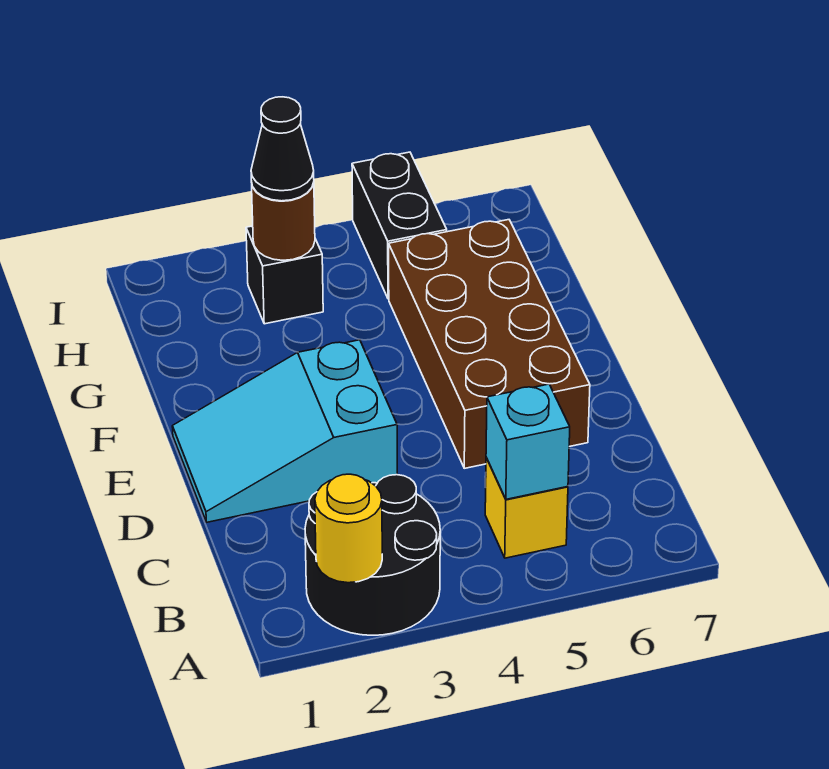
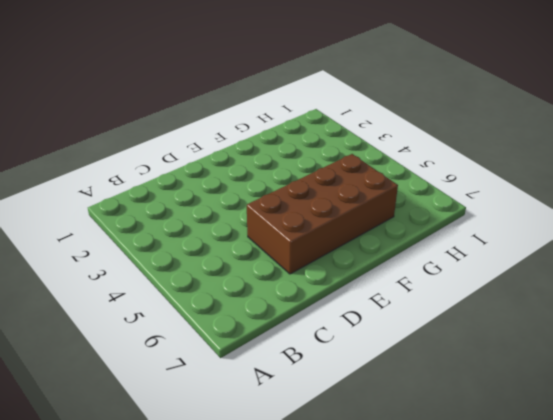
none -> black 2x2 round brick [305,475,440,635]
none -> yellow 1x1 brick [485,458,568,558]

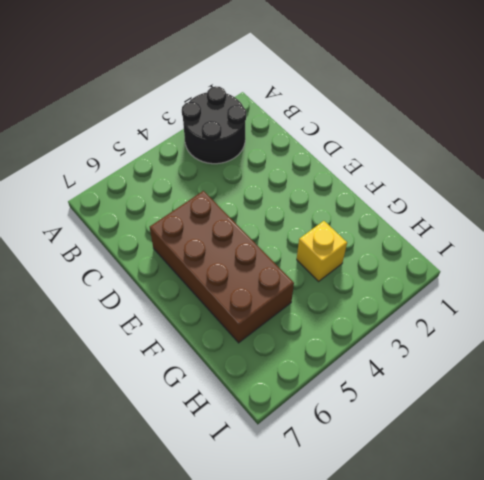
yellow 1x1 brick [297,221,347,281] -> yellow 1x1 brick moved to [485,458,568,558]
none -> cyan 2x3 slope [172,340,397,522]
none -> black 1x1 brick [246,226,323,324]

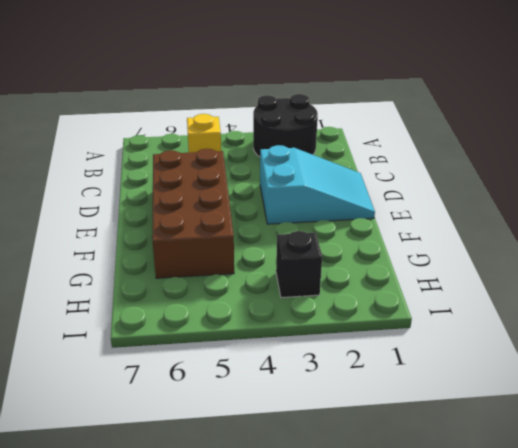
none -> black 1x2 brick [352,152,447,299]
none -> yellow 1x1 round brick [315,474,382,583]

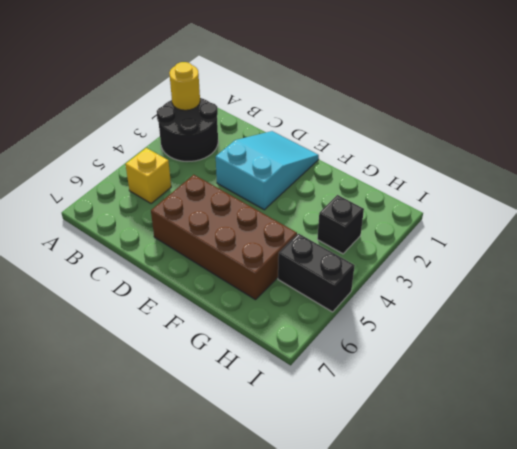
none -> cyan 1x1 brick [486,384,570,499]
none -> brown 1x1 round brick [251,181,315,260]

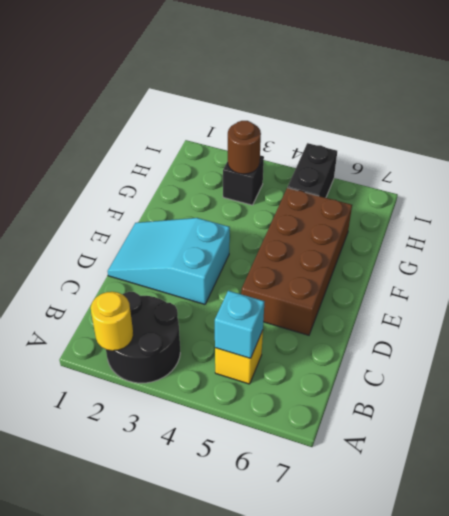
none -> black 1x1 cone [251,97,314,201]

